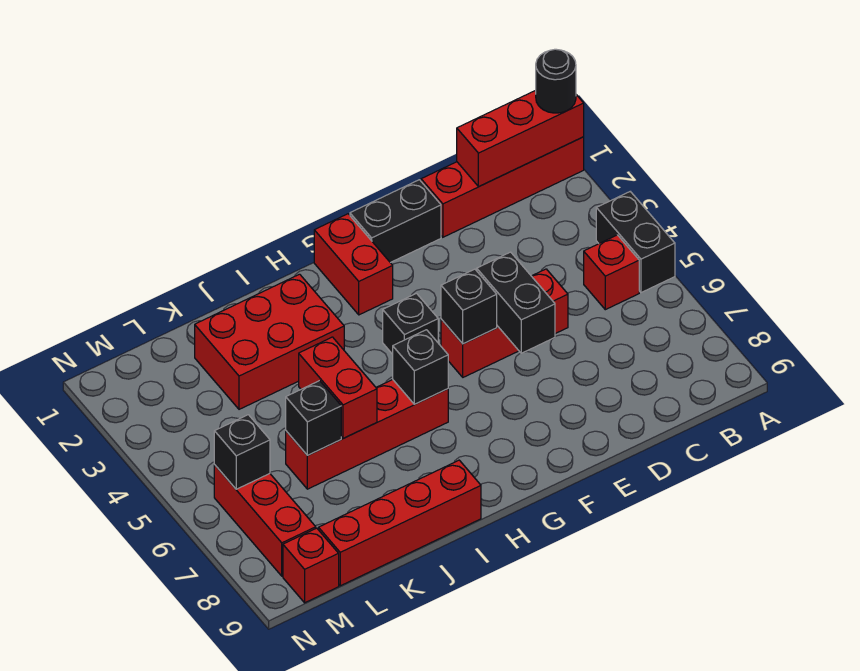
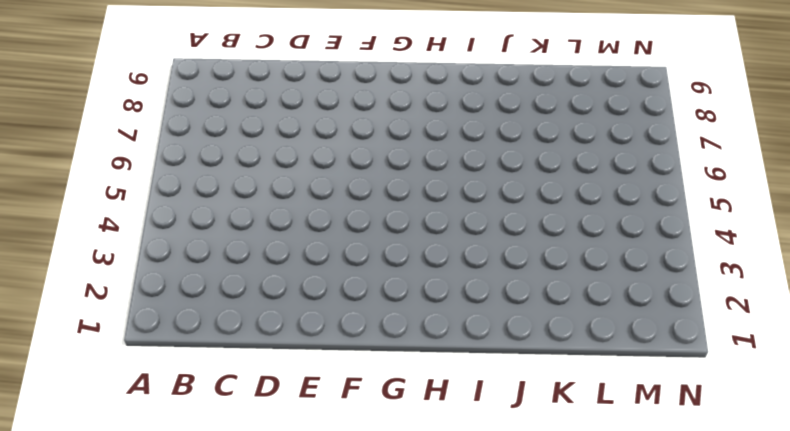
none -> red 1x4 brick [421,137,584,237]
none -> black 1x2 brick [596,192,675,293]
none -> red 1x1 brick [584,235,639,310]

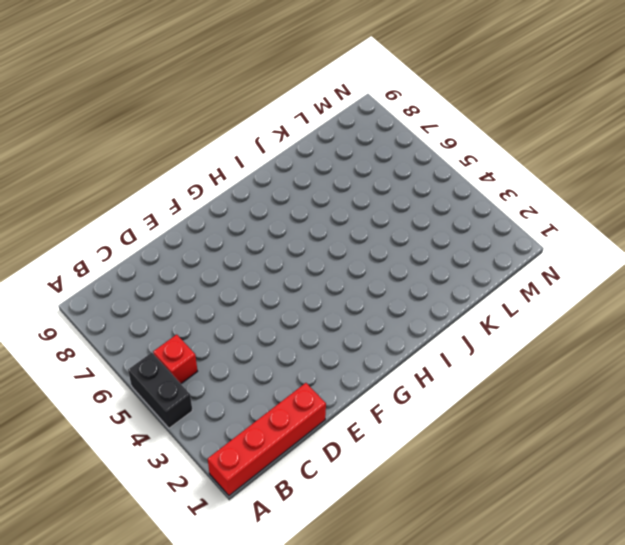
none -> red 1x3 brick [441,269,568,377]
none -> black 1x2 brick [350,180,441,263]
none -> red 1x2 brick [314,214,393,315]

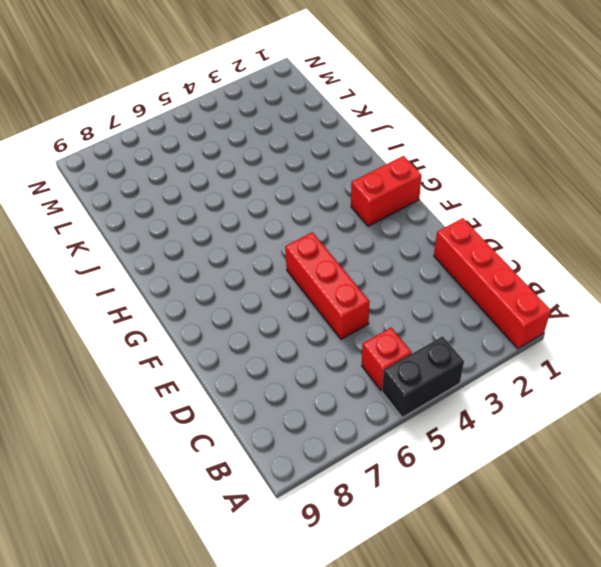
none -> black 1x2 brick [350,180,441,263]
none -> black 1x1 brick [383,293,438,354]
none -> red 1x4 brick [286,380,448,489]

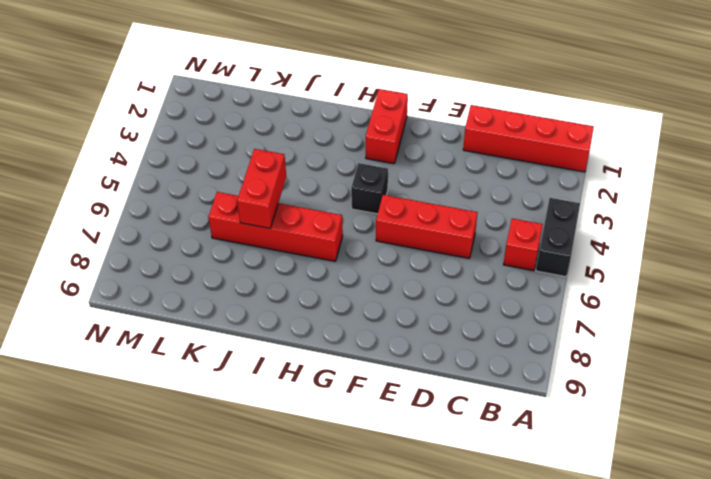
none -> black 1x2 brick [350,180,441,263]
none -> red 2x3 brick [195,274,344,409]
none -> red 1x4 brick [319,460,481,586]

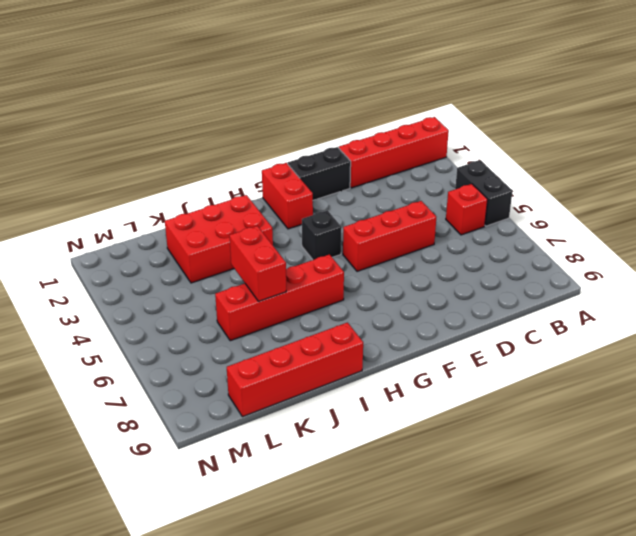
none -> red 1x3 brick [214,465,316,576]
none -> red 1x1 brick [283,528,339,603]
none -> red 1x3 brick [457,90,584,187]

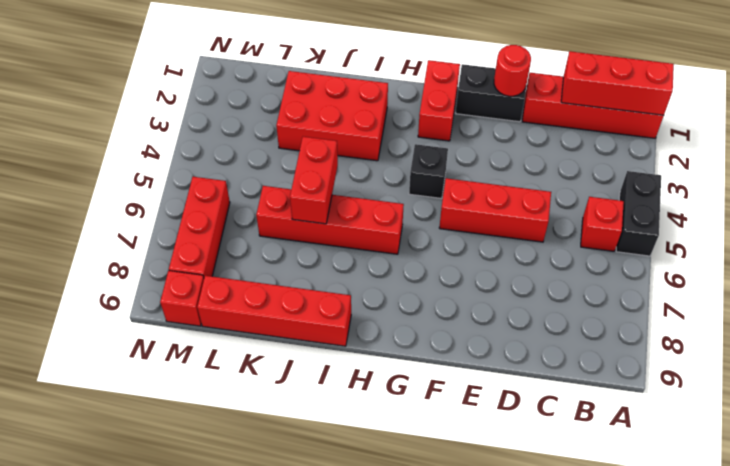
red 1x1 round brick [494,45,531,96] -> none
none -> black 1x2 brick [477,252,555,353]
none -> black 1x1 brick [441,269,497,344]
none -> black 1x1 brick [393,330,448,404]

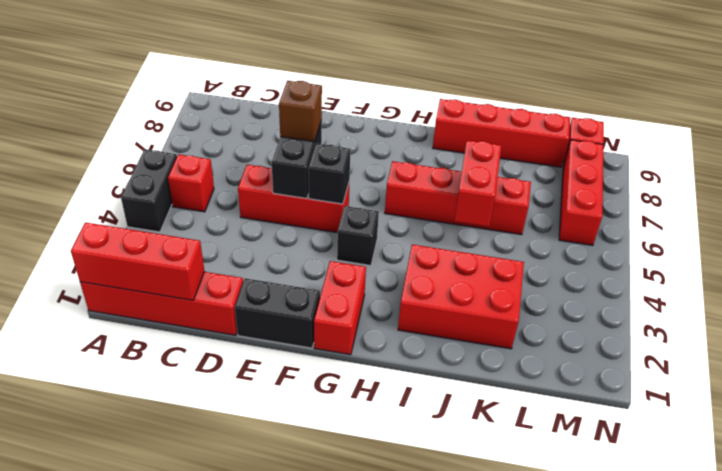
brown 1x1 brick [279,81,322,142] -> none
none -> black 1x1 brick [393,330,448,404]
none -> black 1x1 brick [286,381,341,455]
none -> black 1x1 brick [214,415,270,489]

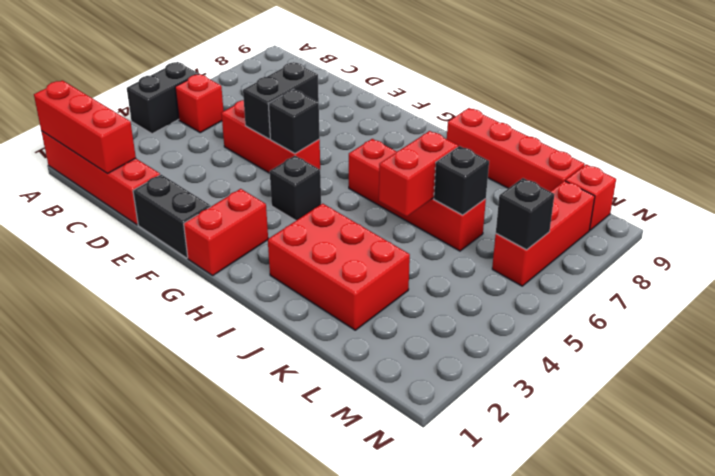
none -> black 1x1 brick [393,330,448,404]
none -> black 1x1 round brick [536,49,576,113]

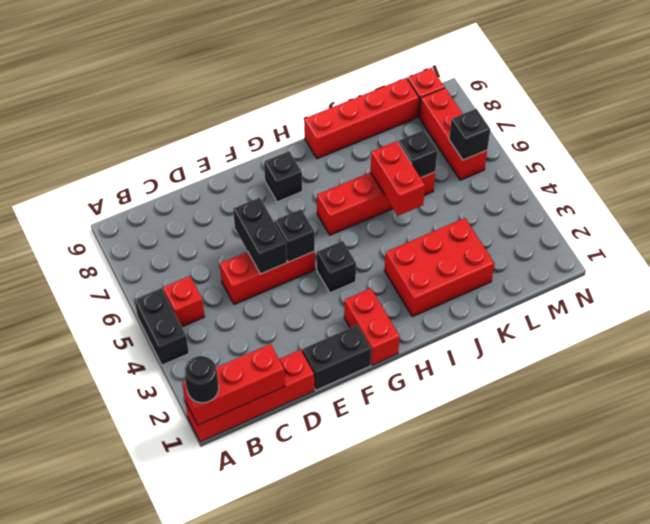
black 1x1 brick [264,151,302,202] -> black 1x1 brick moved to [393,330,448,404]

